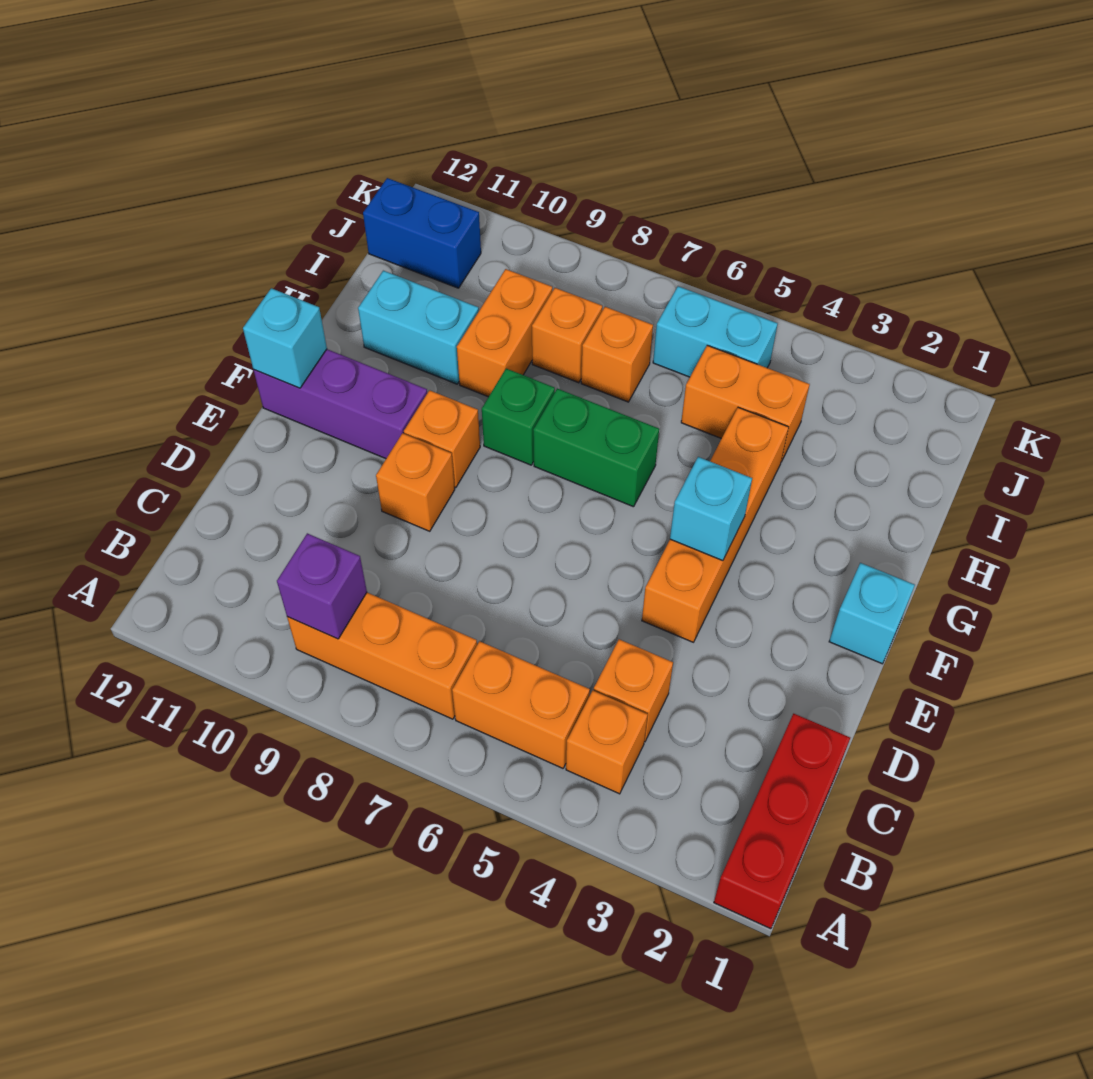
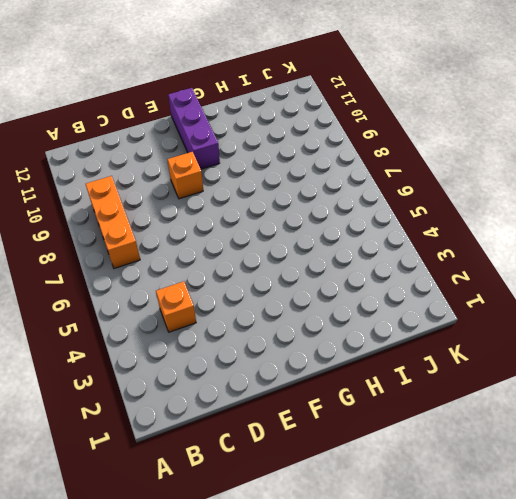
none -> red 1x3 brick [714,714,850,929]
none -> orange 1x1 brick [566,690,648,794]
none -> orange 1x2 brick [452,641,590,768]

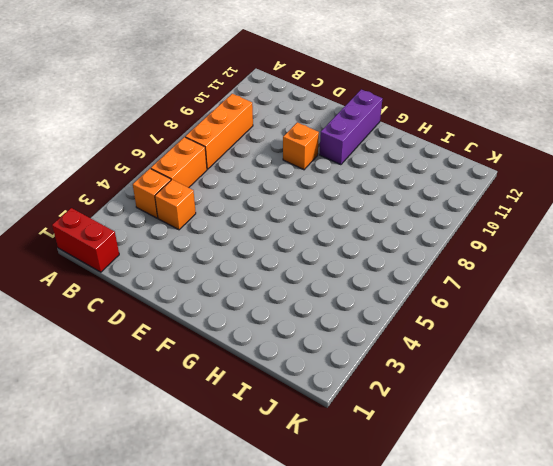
red 1x2 brick [52,208,119,272] -> red 1x3 brick [714,714,850,929]
none -> orange 1x4 brick [642,407,789,642]
none -> cyan 1x1 brick [829,563,915,664]
none -> orange 1x1 brick [404,390,480,487]

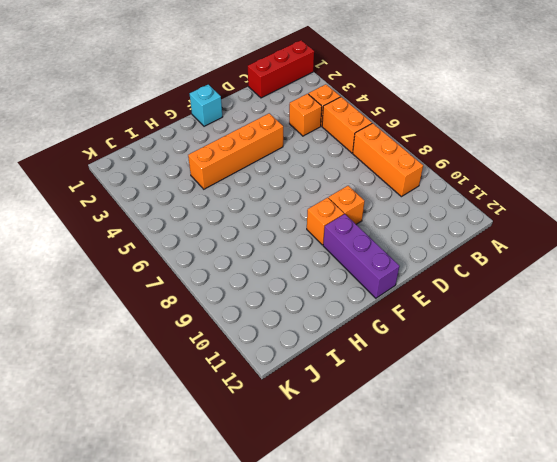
none -> green 1x2 brick [533,389,659,507]
none -> green 1x1 brick [482,369,555,465]
none -> orange 1x2 brick [457,269,552,397]

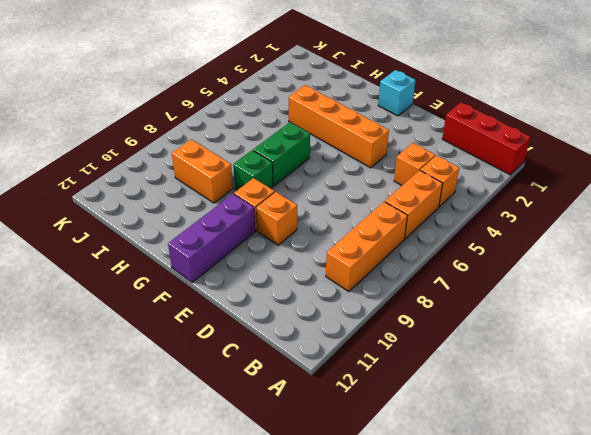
none -> cyan 1x2 brick [358,271,479,384]
none -> orange 1x2 brick [681,345,810,462]
none -> orange 1x1 brick [581,307,653,402]

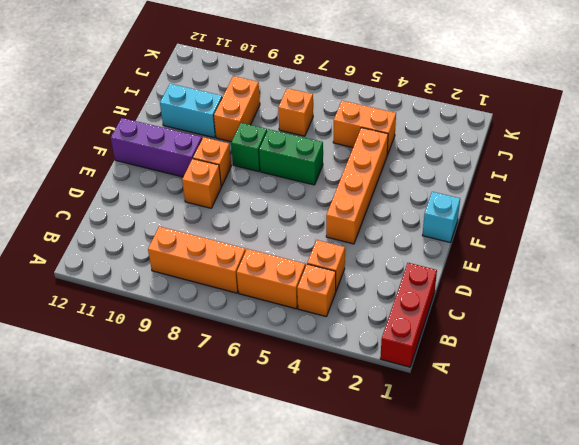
none -> orange 1x1 brick [532,288,602,383]
none -> cyan 1x2 brick [653,286,778,377]
none -> blue 1x2 brick [363,178,481,288]

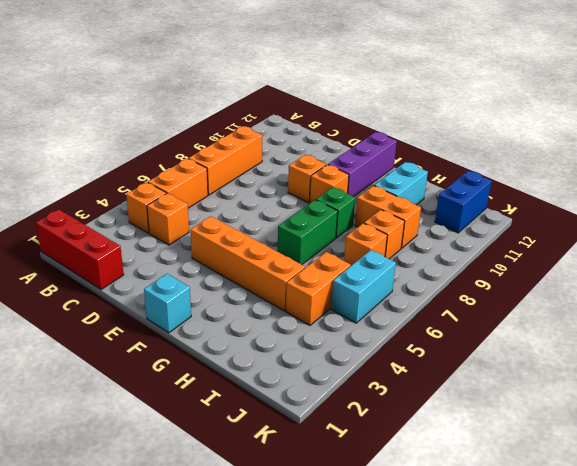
none -> purple 1x1 brick [277,533,367,639]
none -> cyan 1x1 brick [670,457,752,561]
none -> cyan 1x1 brick [243,288,327,388]

